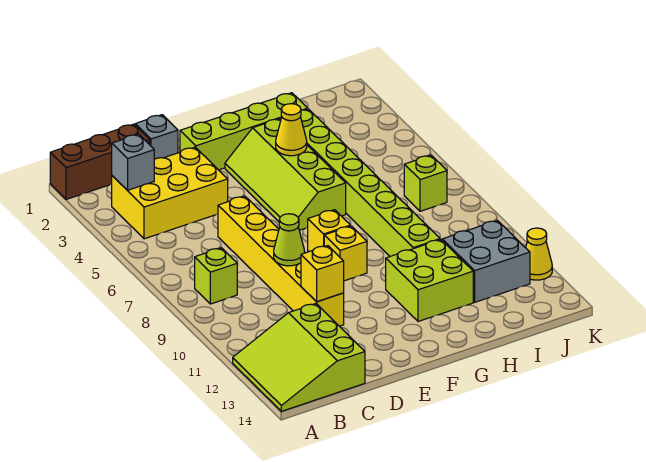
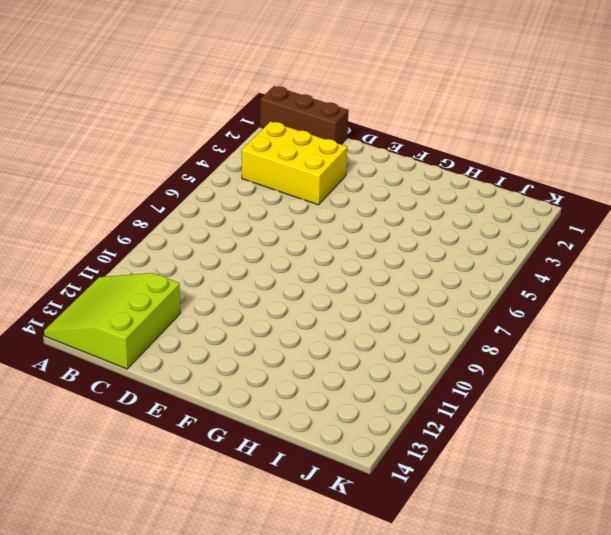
none -> lime 1x1 brick [195,248,237,304]
none -> grey 1x1 brick [135,115,178,160]
none -> yellow 1x6 brick [218,196,344,326]

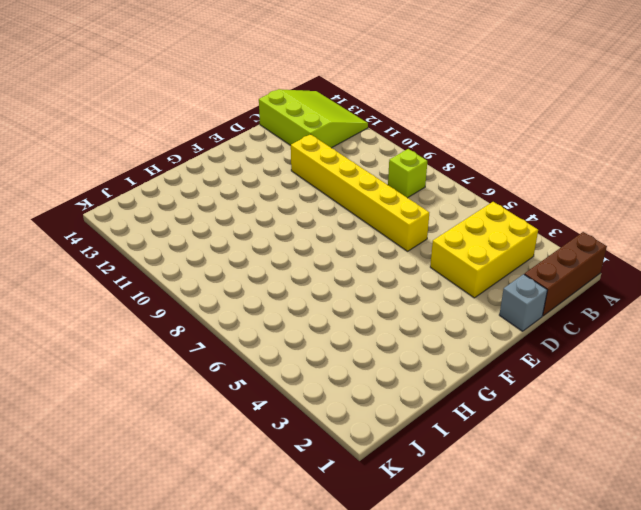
none -> lime 1x4 brick [180,93,308,170]
none -> lime 2x4 slope [225,119,346,230]
none -> yellow 1x1 brick [308,210,350,252]

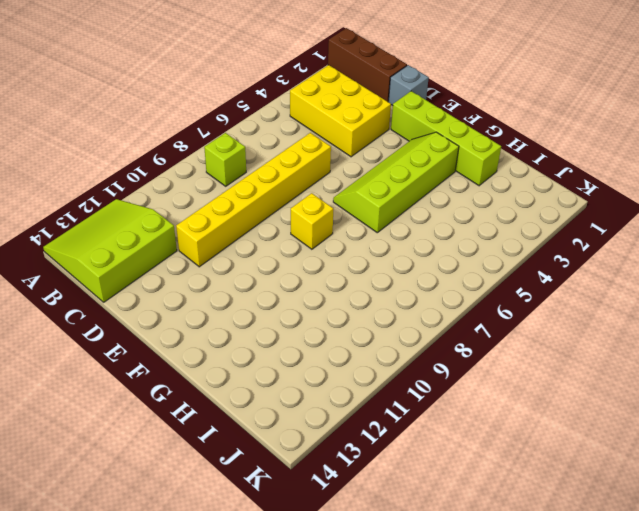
none -> yellow 1x1 brick [324,226,367,281]
none -> lime 2x2 brick [386,239,473,322]
none -> lime 1x8 brick [300,109,440,256]

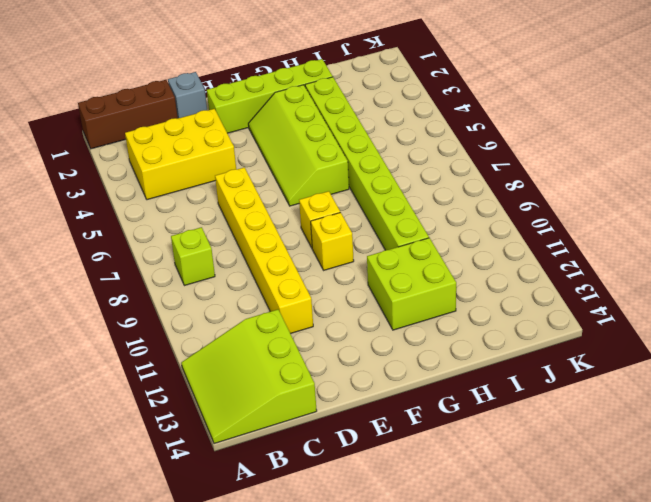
none -> grey 2x2 brick [442,220,530,302]
none -> lime 1x1 brick [404,155,447,211]
none -> yellow 1x1 cone [526,228,552,280]

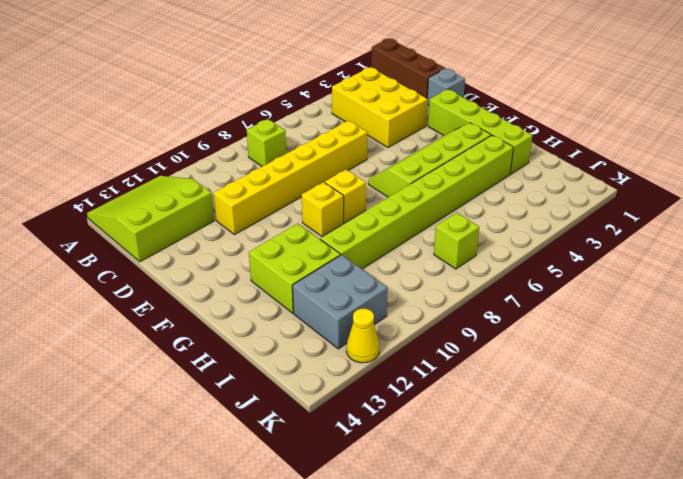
none -> grey 1x1 brick [112,134,154,190]
none -> lime 1x1 cone [274,214,305,266]
none -> yellow 1x1 brick [301,246,344,302]

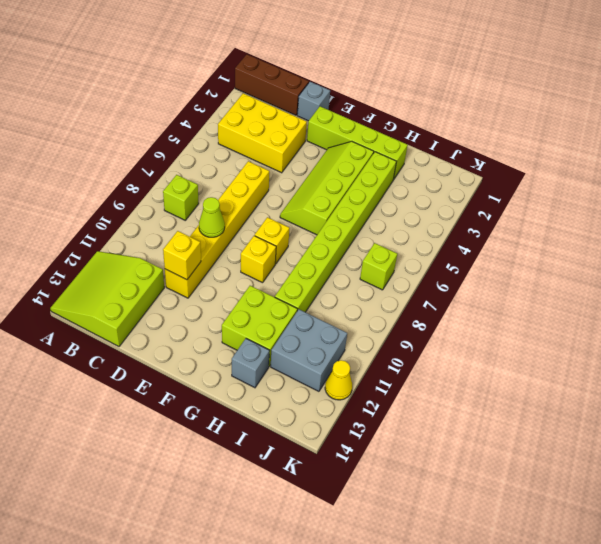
grey 1x1 brick [232,339,270,388] -> grey 1x1 brick moved to [112,134,154,190]
none -> yellow 1x1 cone [276,104,307,156]

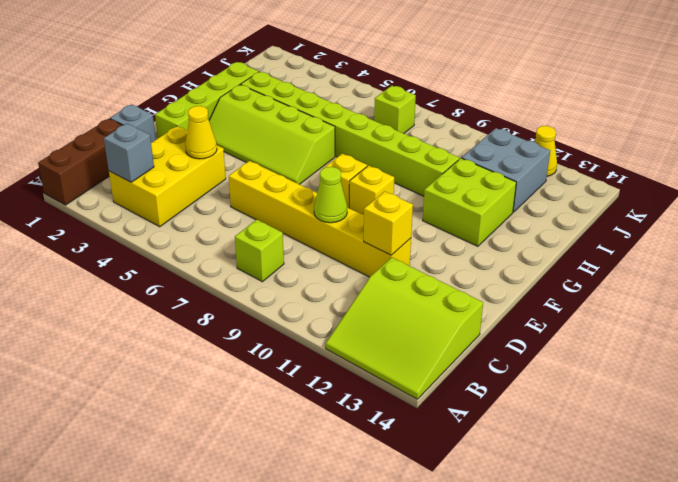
yellow 1x1 cone [185,106,217,159] -> yellow 1x1 cone moved to [276,104,307,156]

